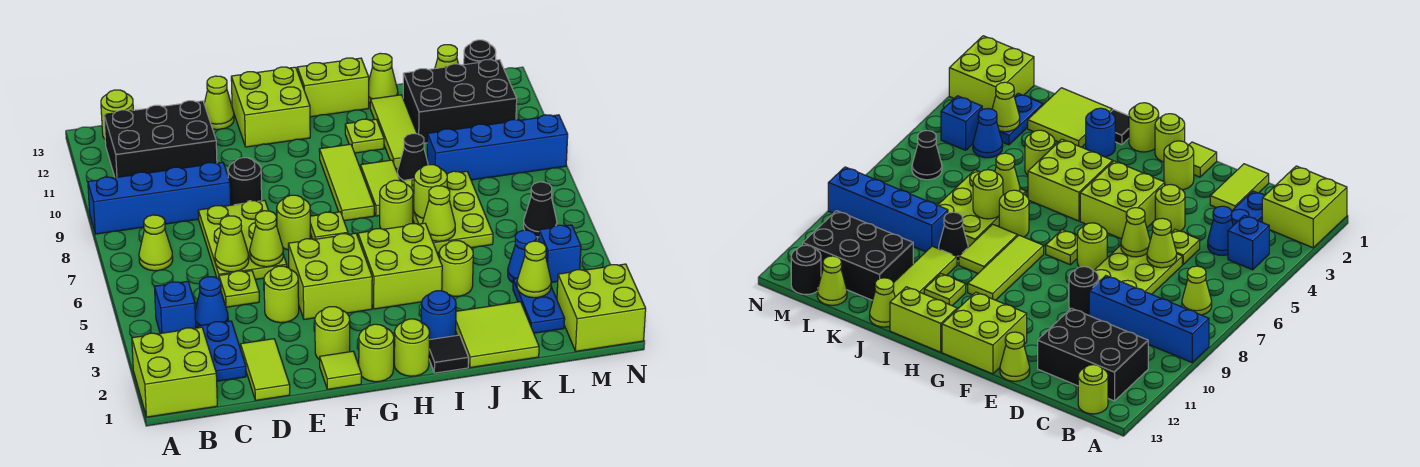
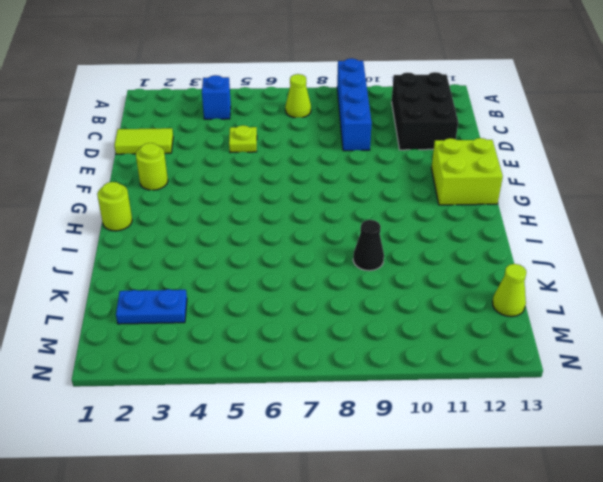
none -> lime 2x2 brick [132,327,217,417]
none -> lime 1x1 round brick [101,90,133,139]
none -> blue 1x2 plate [198,321,246,381]
none -> blue 1x1 cone [195,277,228,328]

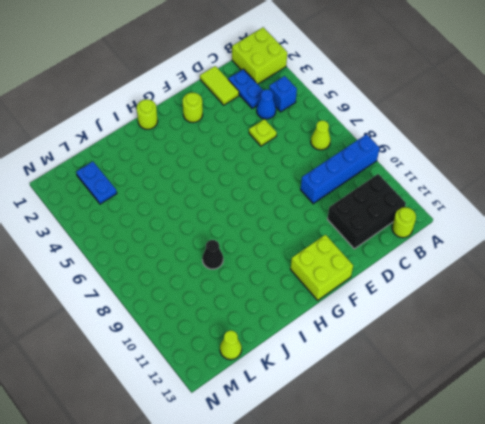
none -> lime 2x3 plate [198,200,287,280]
none -> lime 1x1 round brick [264,266,299,323]
none -> black 1x1 round brick [228,158,262,205]
none -> lime 1x1 cone [204,76,234,130]

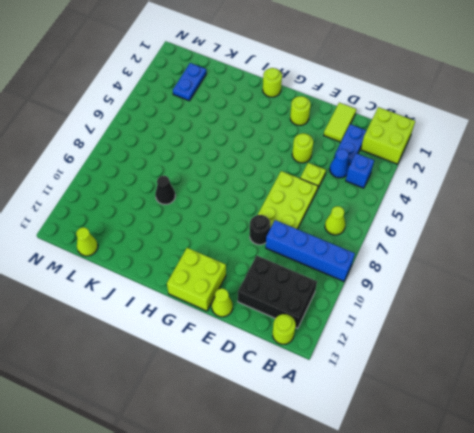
none -> lime 1x1 tile [320,351,361,389]
none -> lime 2x2 brick [288,233,372,319]
none -> lime 1x1 round brick [277,195,310,250]
none -> lime 1x1 round brick [359,324,394,382]

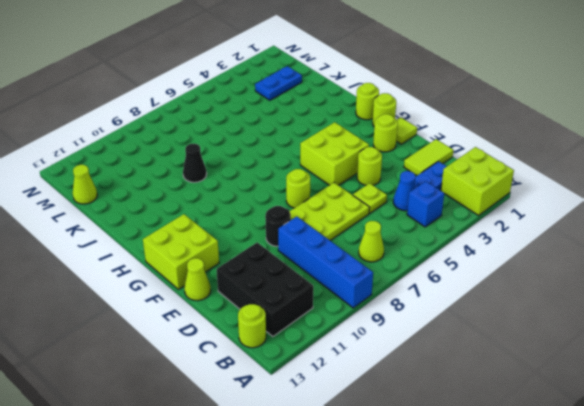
none -> lime 1x1 plate [310,212,348,240]
none -> lime 2x2 brick [358,223,442,309]
none -> lime 1x3 tile [319,144,374,221]
none -> lime 1x2 brick [297,58,369,117]

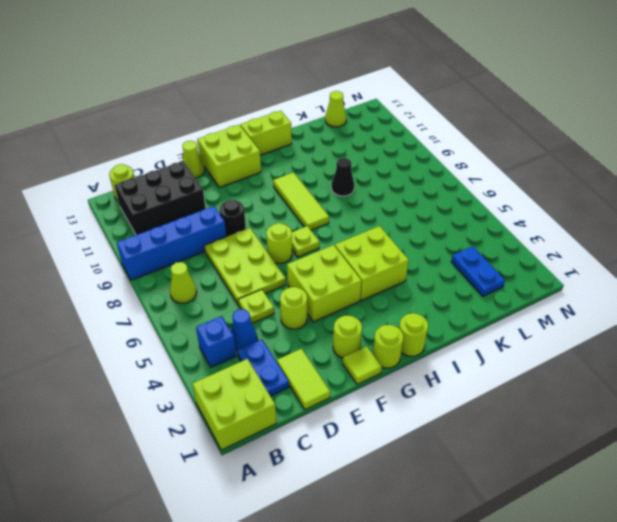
none -> black 1x1 tile [429,335,468,373]
none -> blue 1x1 round brick [421,291,456,340]
none -> lime 1x1 round brick [380,180,413,229]
none -> lime 1x2 tile [361,160,400,216]

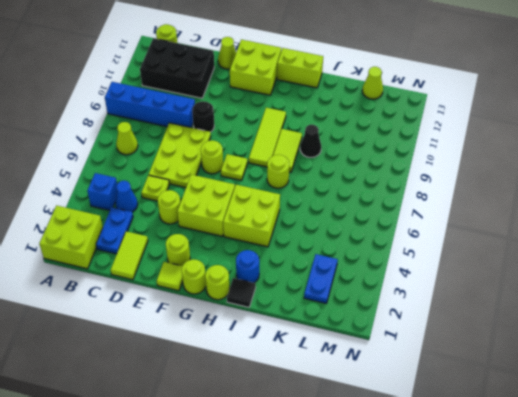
none -> lime 1x1 plate [345,119,384,153]
none -> lime 2x2 tile [456,302,539,368]
none -> lime 1x1 round brick [439,241,473,296]
none -> lime 2x3 plate [402,171,493,253]

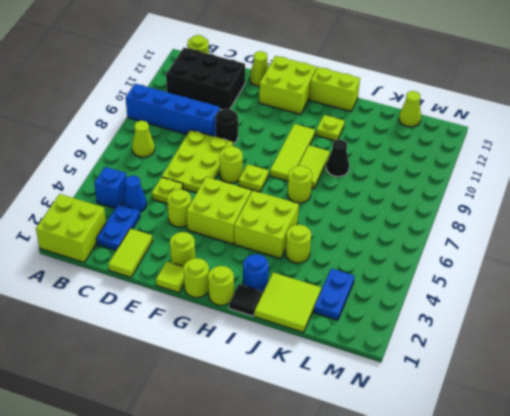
none -> lime 2x3 plate [402,171,493,253]
none -> lime 1x3 tile [370,95,417,169]
none -> lime 1x1 cone [369,53,398,103]
none -> blue 1x4 brick [427,115,568,180]

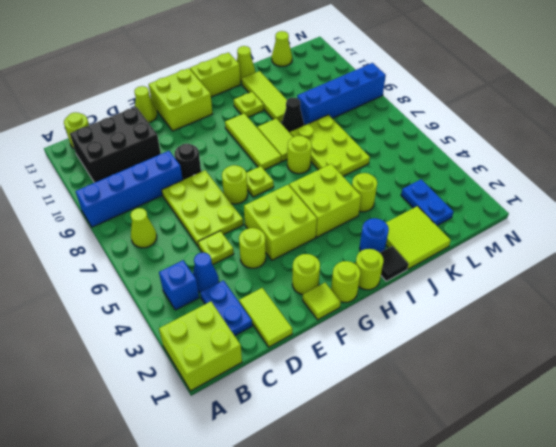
none -> black 2x3 brick [403,60,517,143]
none -> blue 1x1 cone [508,230,536,283]
none -> lime 2x2 brick [557,264,646,351]
none -> blue 1x1 brick [539,225,581,283]

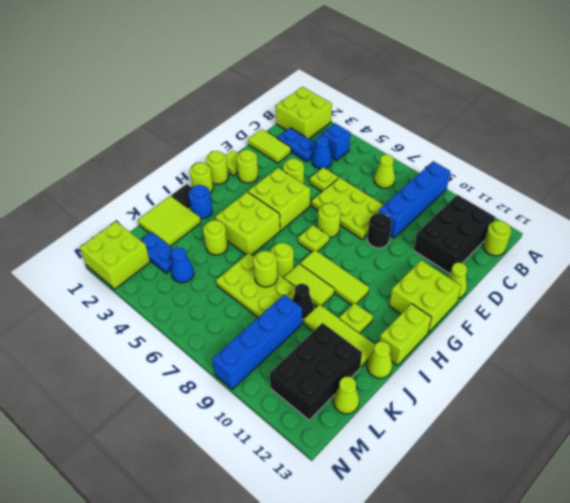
none -> blue 1x1 brick [539,225,581,283]
none -> black 1x1 cone [523,182,557,237]
none -> black 1x1 round brick [464,40,496,65]
none -> lime 1x1 cone [215,216,249,272]

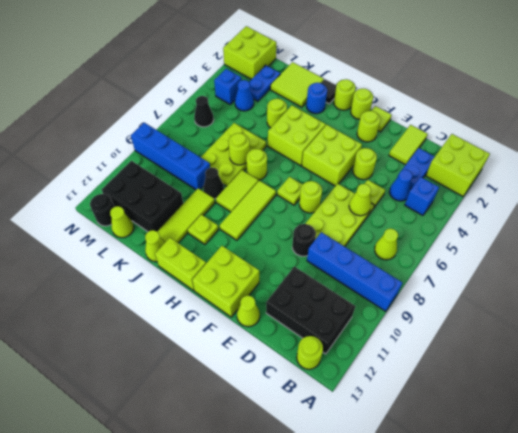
none -> lime 1x1 cone [250,211,283,267]
none -> lime 1x1 cone [422,186,455,241]
none -> lime 1x1 cone [517,241,551,298]

